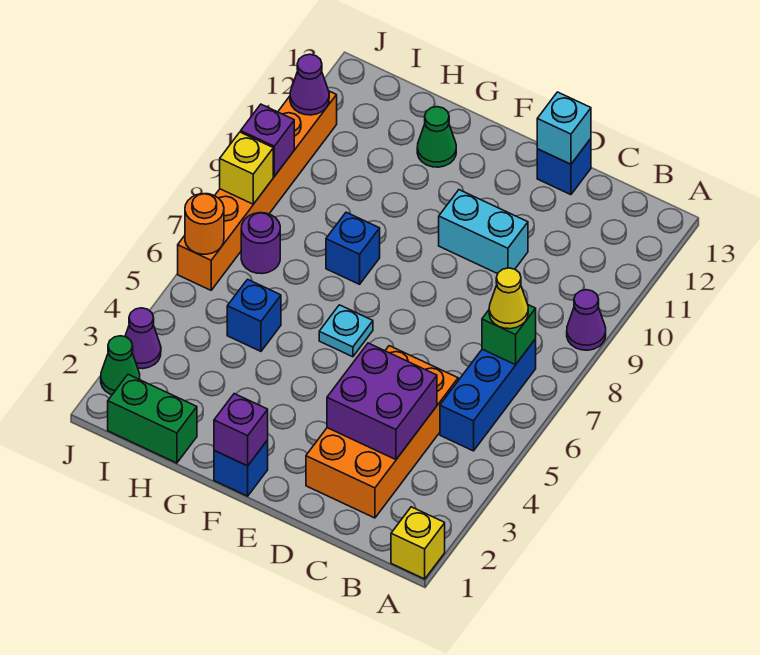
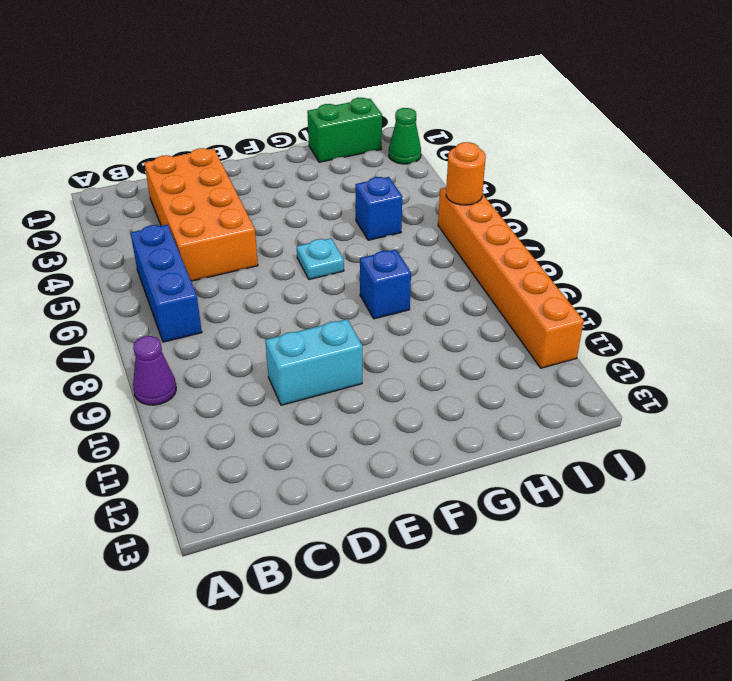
none -> yellow 1x1 brick [391,507,445,579]
none -> blue 1x1 brick [537,139,591,195]
none -> blue 1x1 brick [214,440,268,496]

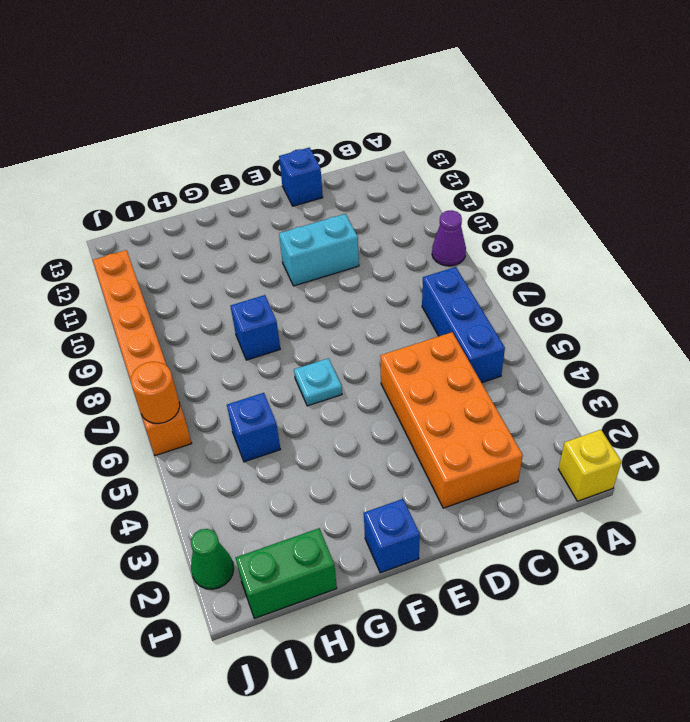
none -> green 1x1 cone [417,107,456,167]
none -> purple 1x1 round brick [241,213,280,274]
none -> purple 1x1 cone [125,308,161,369]

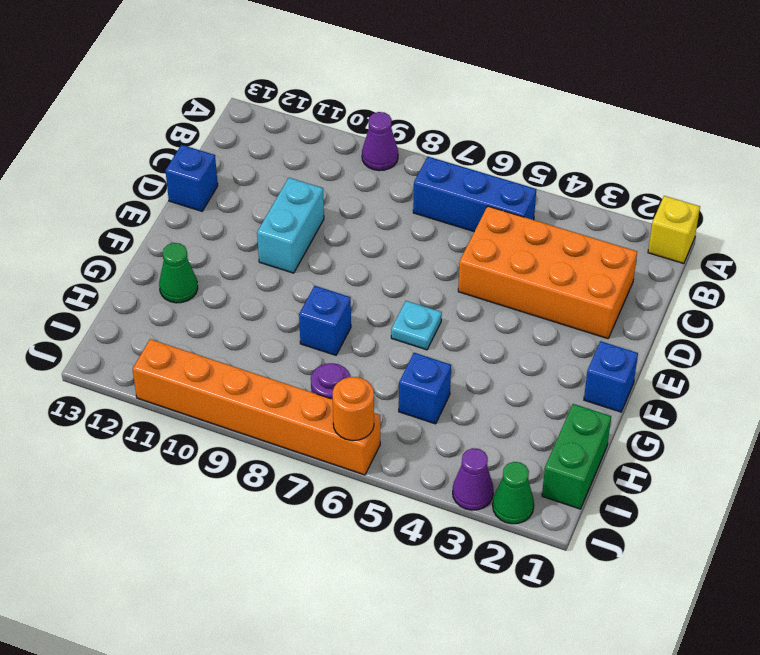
none -> green 1x1 brick [482,305,536,365]
none -> purple 2x2 brick [327,343,437,460]
none -> cyan 1x1 brick [537,92,591,164]

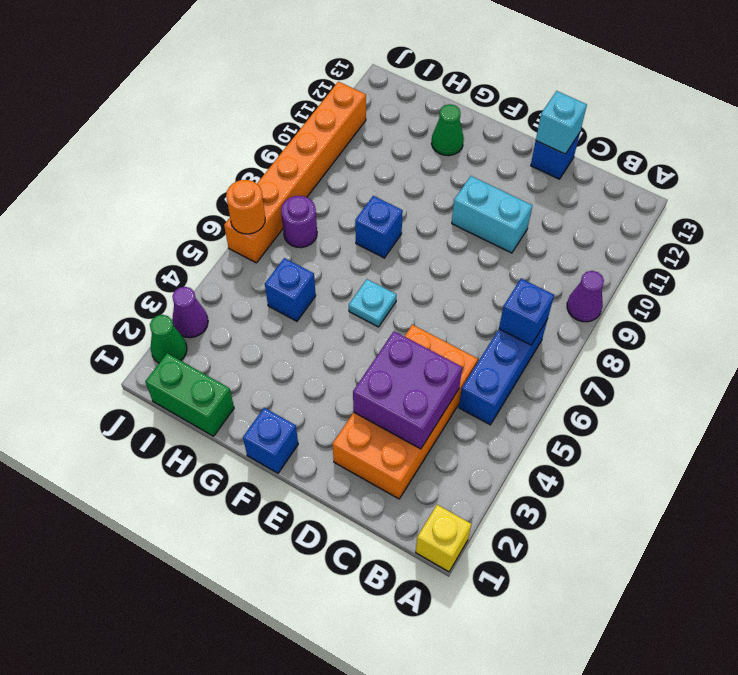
blue 1x1 brick [499,279,554,345] -> green 1x1 brick [482,305,536,365]
none -> purple 1x1 brick [214,394,268,466]
none -> yellow 1x1 brick [220,132,273,204]
none -> purple 1x1 brick [241,104,294,176]

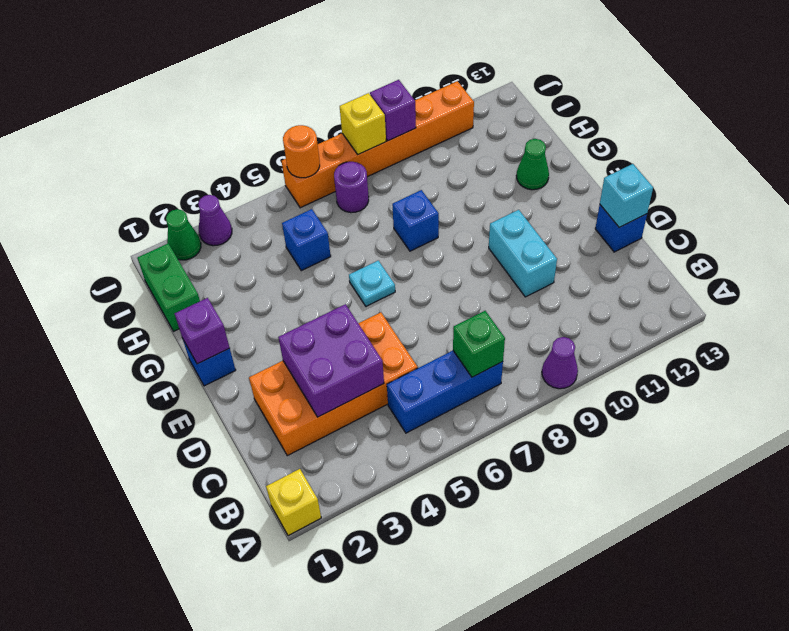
none -> purple 1x1 cone [290,54,329,115]
none -> yellow 1x1 cone [489,268,528,329]

